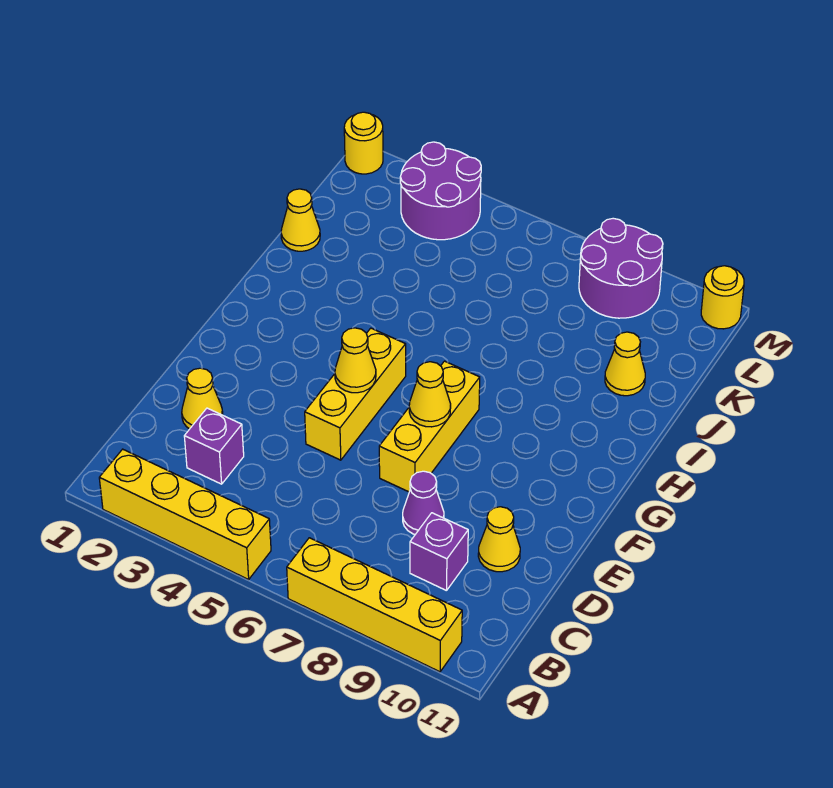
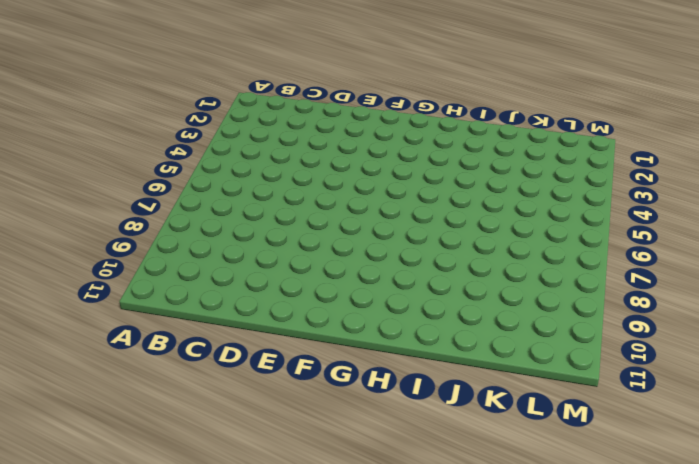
none -> yellow 1x4 brick [99,449,271,579]
none -> yellow 1x4 brick [287,538,462,672]
none -> purple 1x1 brick [184,408,244,484]

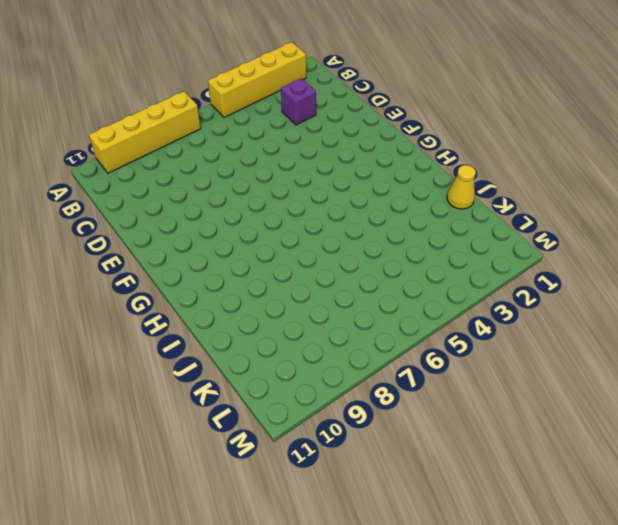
none -> purple 1x1 brick [410,513,468,591]
none -> yellow 1x1 cone [182,368,223,429]
none -> purple 1x1 cone [403,471,444,534]

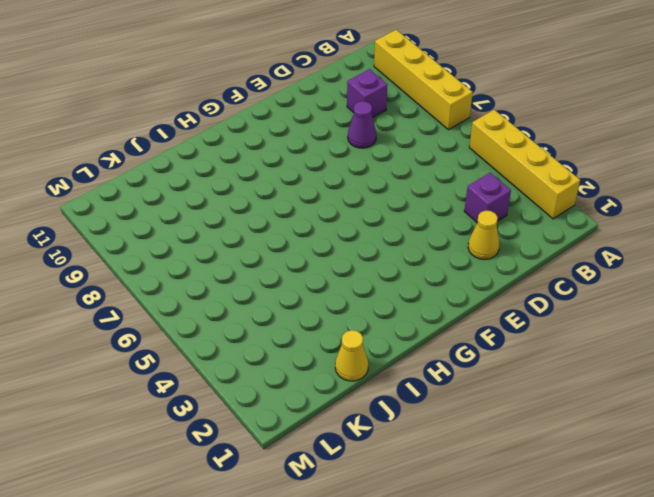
none -> yellow 1x1 cone [478,507,520,572]
none -> yellow 1x3 brick [305,328,406,460]
none -> yellow 1x3 brick [379,361,480,492]

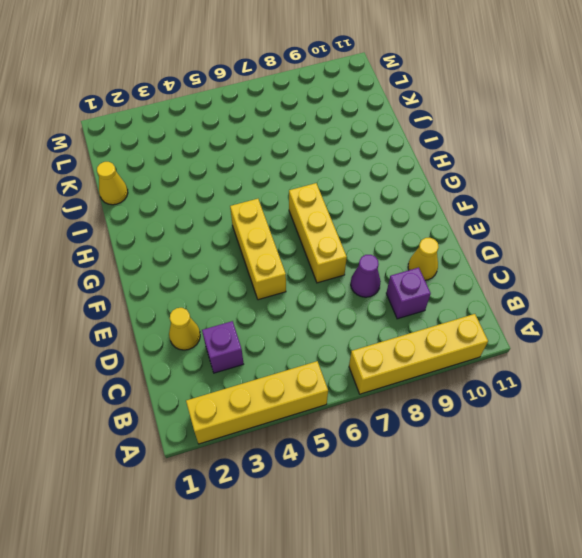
none -> yellow 1x1 cone [605,332,645,396]
none -> purple 2x2 round brick [400,142,481,240]
none -> purple 2x2 round brick [579,218,663,318]

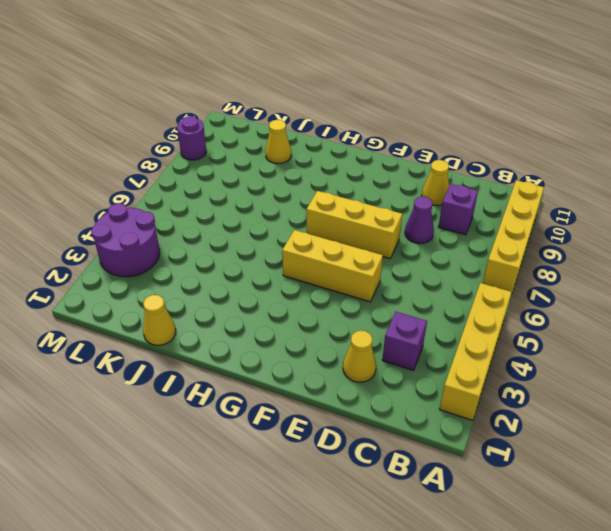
purple 1x1 round brick [177,116,206,160] -> purple 2x2 round brick [579,218,663,318]
none -> yellow 1x1 round brick [344,112,383,174]
none -> yellow 1x1 round brick [701,266,744,329]
none -> yellow 1x1 cone [335,328,376,393]

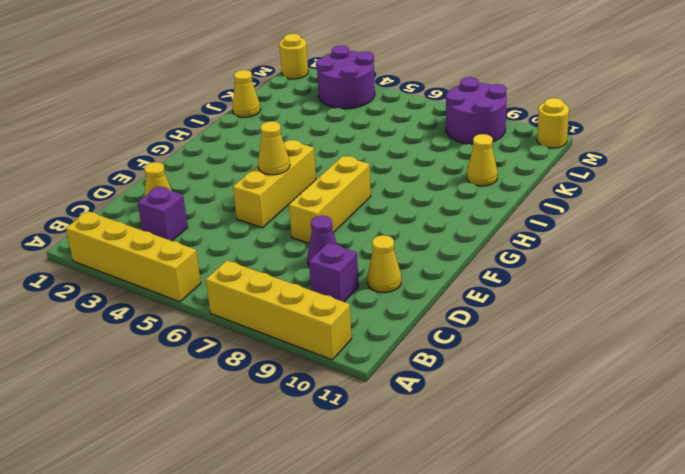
none -> yellow 1x1 cone [409,362,451,427]

